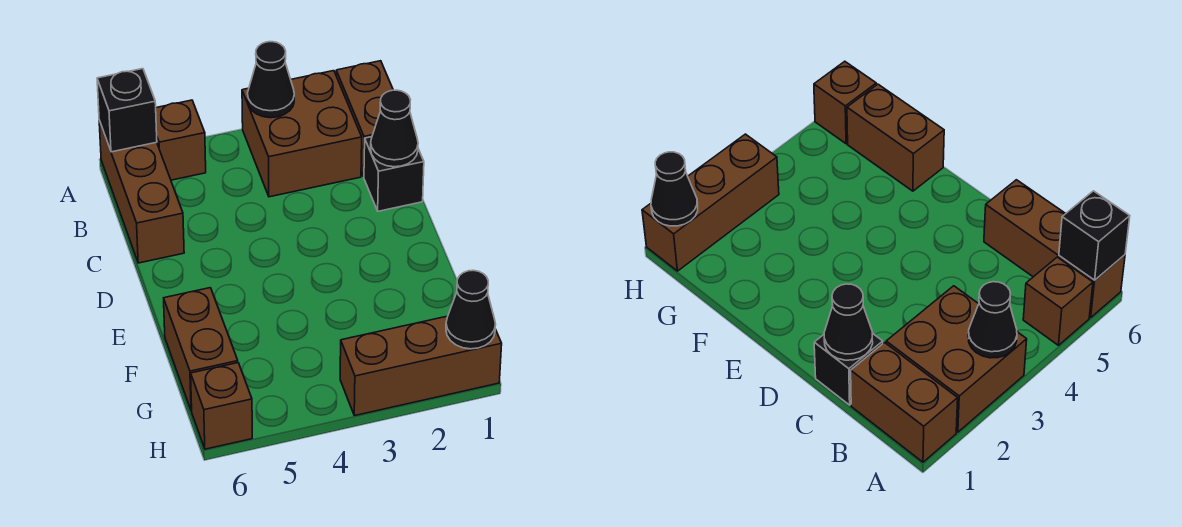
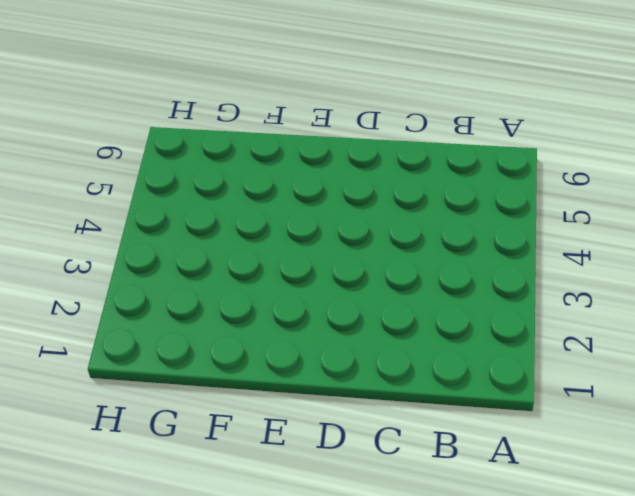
none -> brown 1x2 brick [336,61,393,177]
none -> brown 2x2 brick [242,71,362,197]
none -> brown 1x1 brick [156,100,206,180]

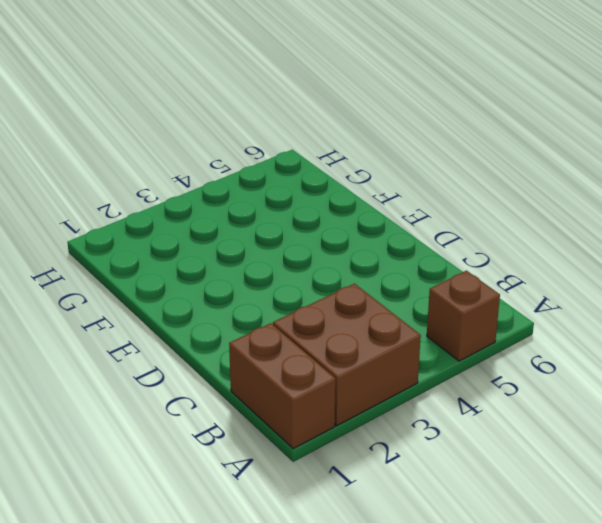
none -> brown 1x3 brick [99,121,184,263]
none -> black 1x1 brick [364,137,424,211]
none -> brown 1x2 brick [164,288,238,411]

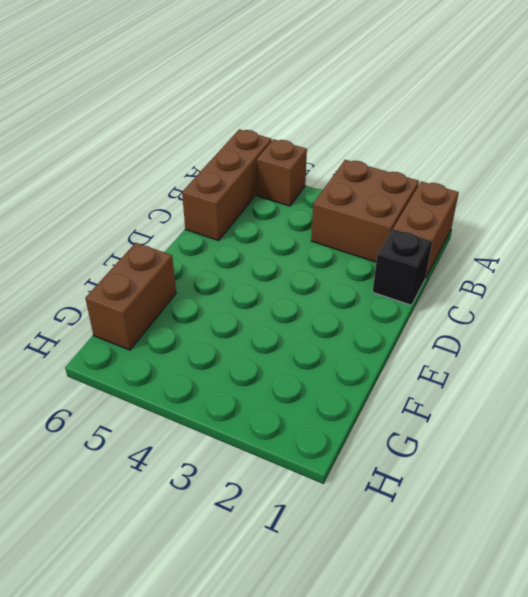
none -> brown 1x3 brick [340,316,502,416]
none -> brown 1x1 brick [191,363,252,449]
none -> black 1x1 cone [247,42,294,118]

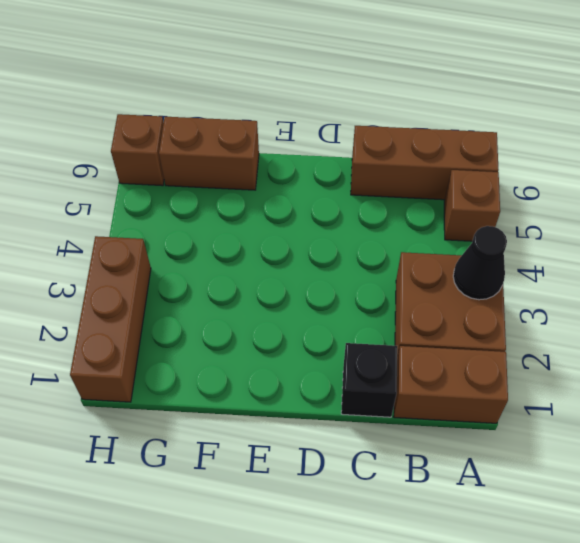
none -> black 1x1 brick [97,69,157,152]
none -> black 1x1 cone [371,90,418,167]
none -> black 1x1 cone [446,270,496,349]

